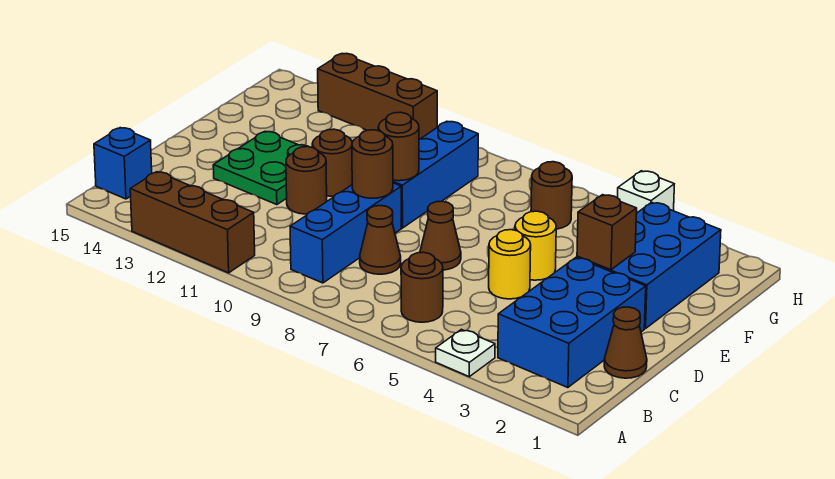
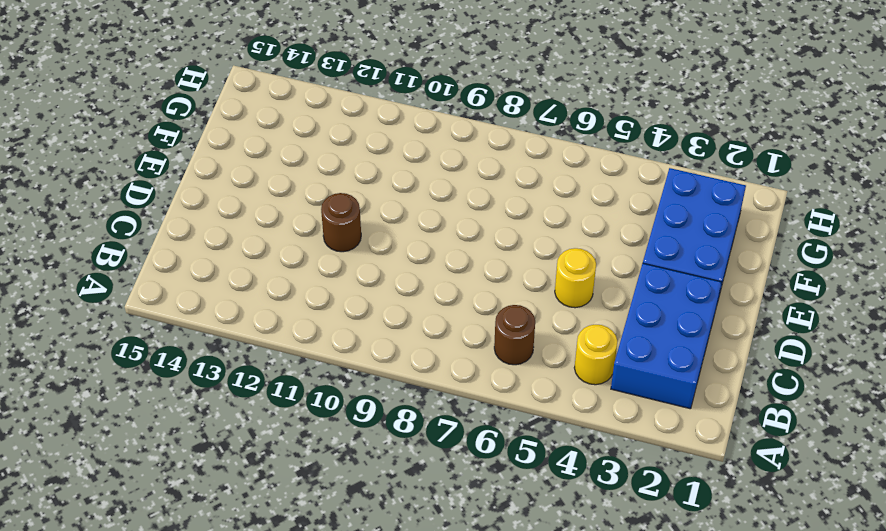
yellow 1x1 round brick [574,325,617,385] -> yellow 1x1 round brick moved to [515,211,556,280]
none -> white 1x1 plate [436,329,495,377]
none -> brown 1x3 brick [130,172,255,273]
none -> blue 1x3 brick [290,183,401,283]

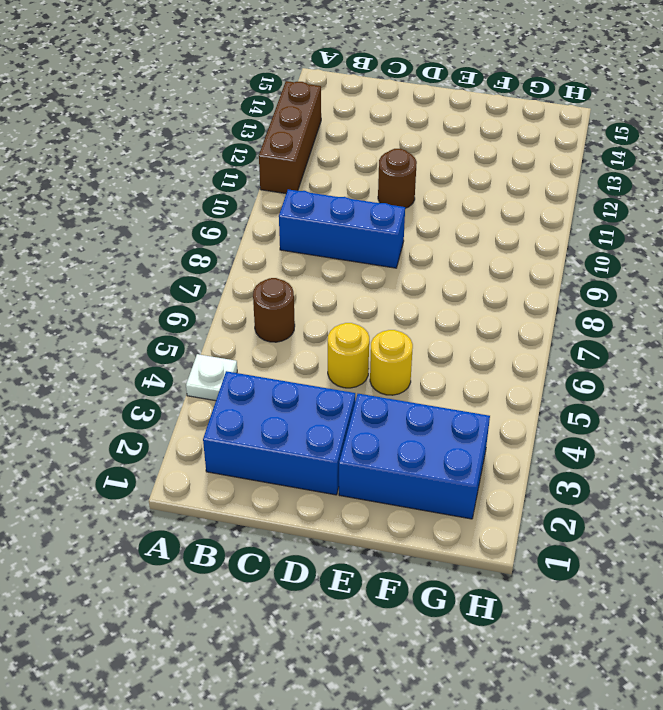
none -> blue 1x1 brick [94,128,152,199]
none -> brown 1x1 cone [604,307,647,378]
none -> brown 1x1 cone [360,206,401,274]

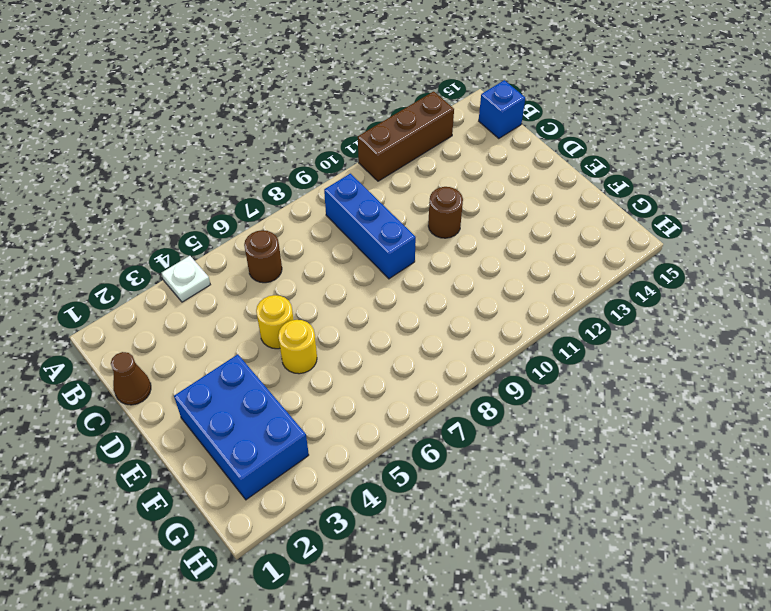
none -> blue 2x3 brick [498,258,646,388]
none -> brown 1x1 cone [360,206,401,274]
none -> brown 1x1 cone [420,201,461,270]

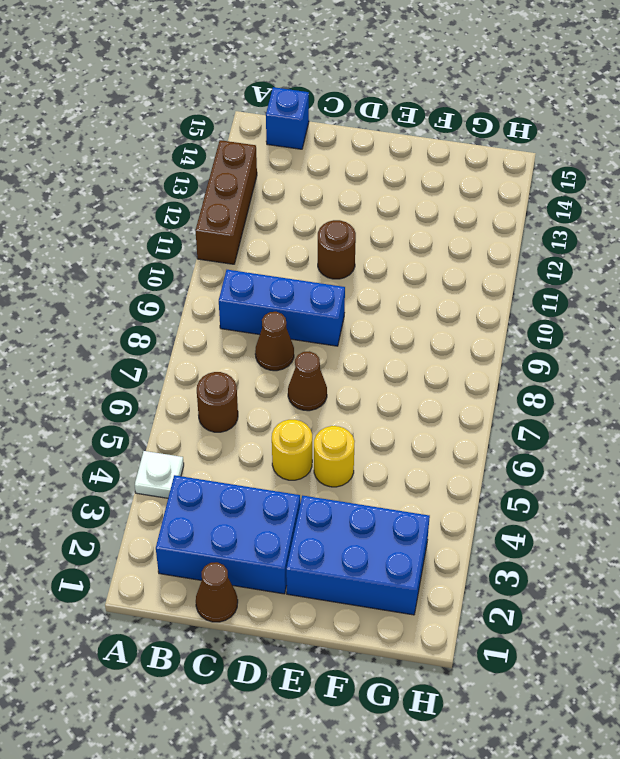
none -> green 2x2 plate [213,131,308,205]
none -> blue 1x3 brick [393,121,478,228]
none -> brown 1x1 round brick [312,129,352,196]

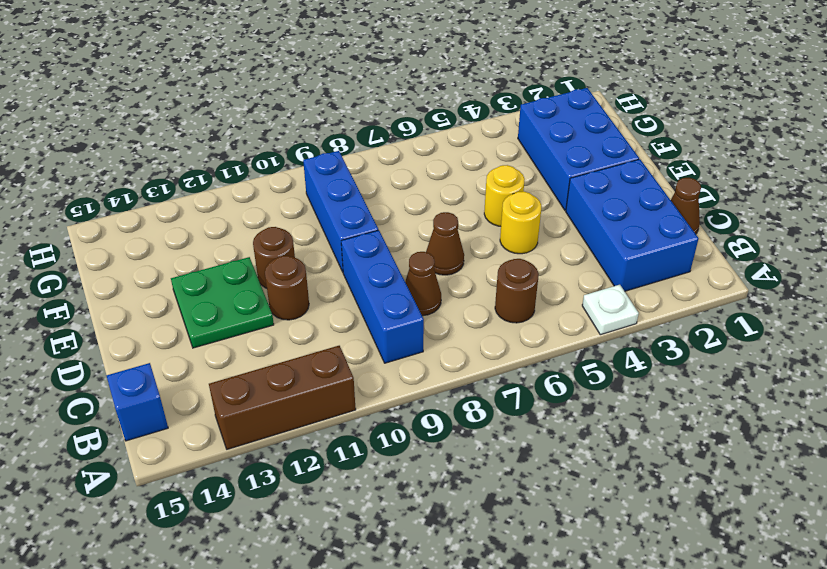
none -> brown 1x1 round brick [531,162,572,229]
none -> white 1x1 brick [618,171,674,213]
none -> brown 1x3 brick [318,53,437,139]

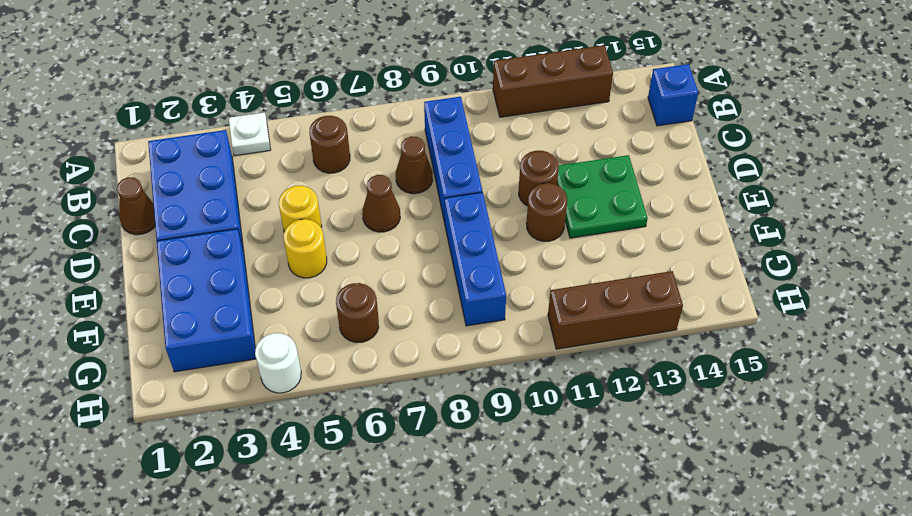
white 1x1 round brick [255,333,301,393] -> white 1x1 brick [618,171,674,213]
none -> brown 1x1 round brick [352,130,393,198]
none -> brown 1x1 brick [577,195,637,270]
none -> brown 1x1 round brick [378,112,419,181]

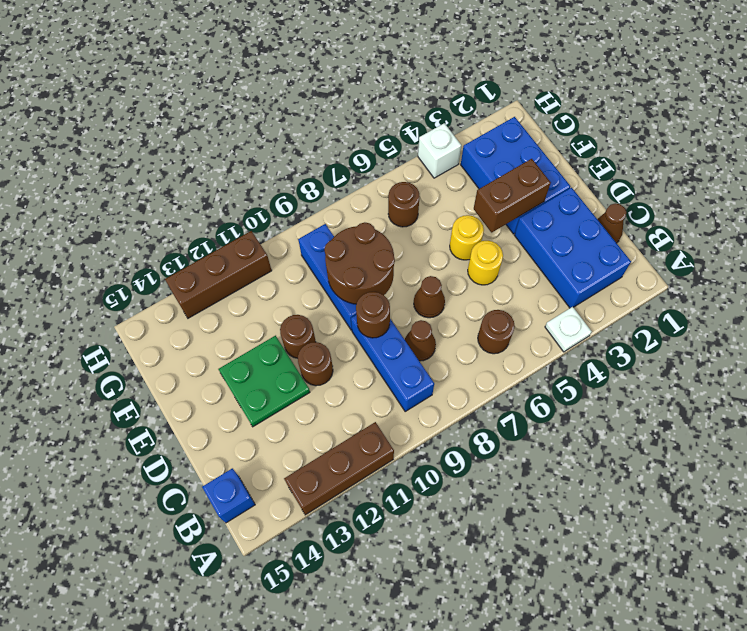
brown 1x2 brick [474,159,551,232] -> brown 1x1 brick [577,195,637,270]
brown 2x2 round brick [324,222,395,304] -> brown 1x1 round brick [378,112,419,181]

